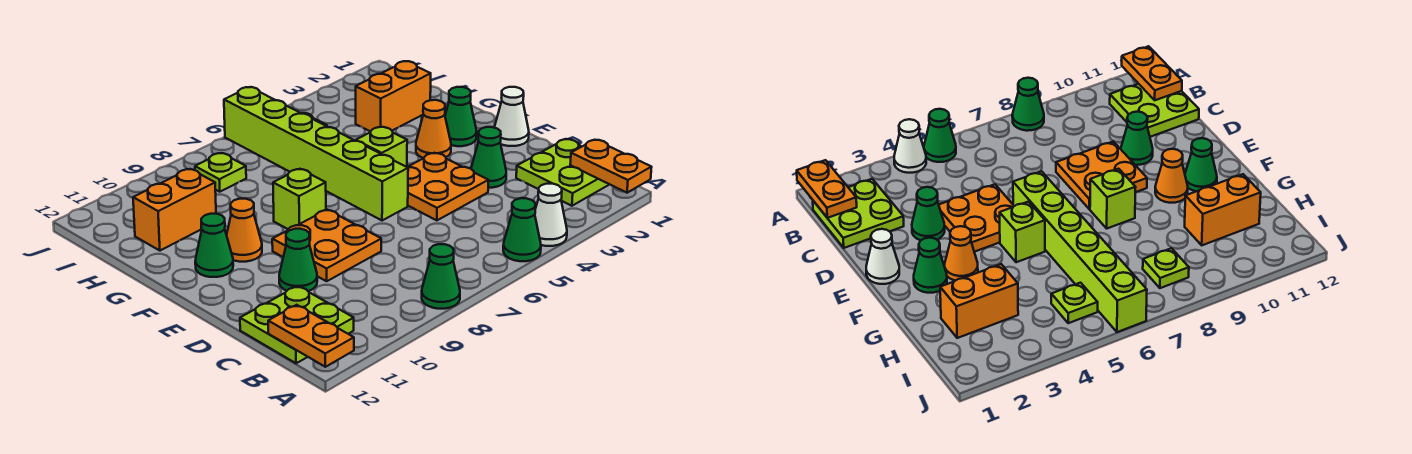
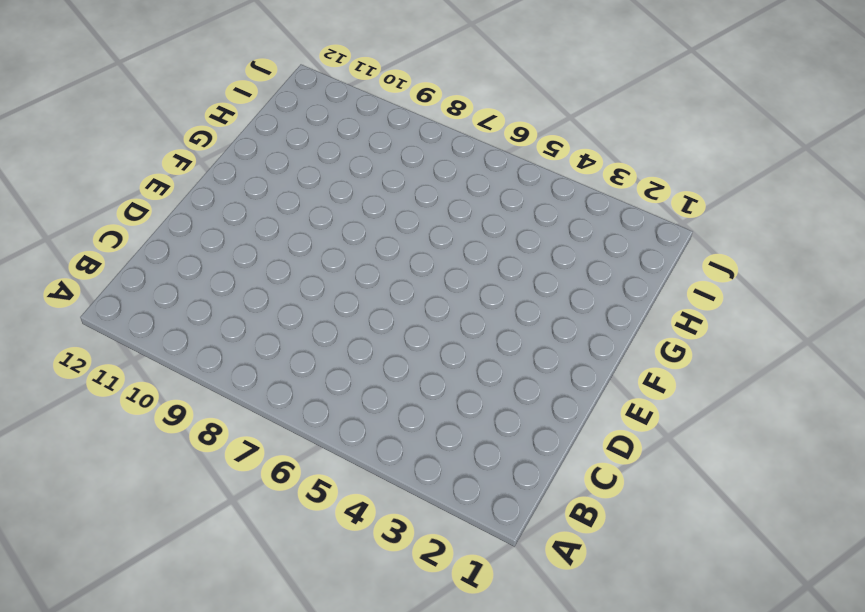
none -> white 1x1 cone [535,184,567,246]
none -> green 1x1 cone [503,198,541,261]
none -> green 1x1 cone [422,244,460,309]

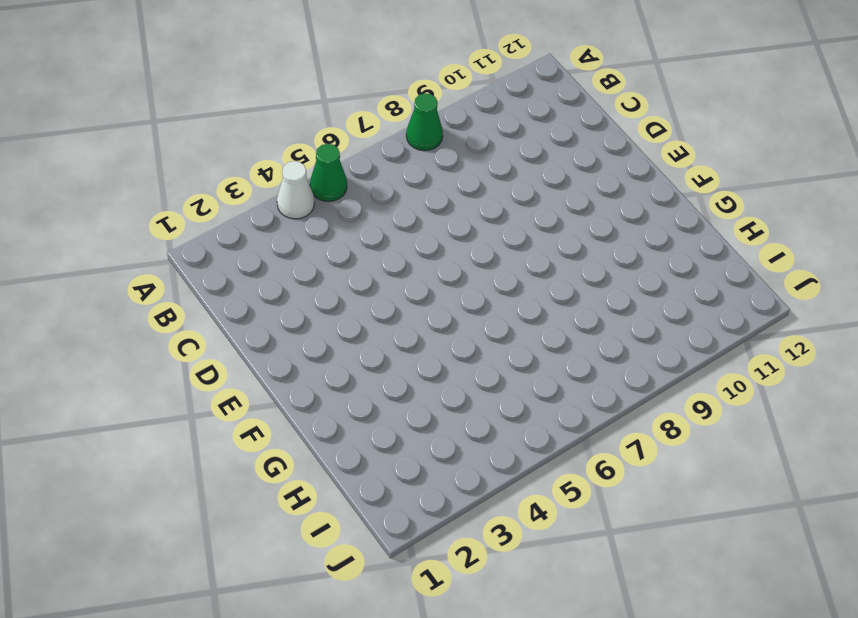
none -> lime 2x2 plate [516,139,609,206]
none -> lime 2x2 plate [240,286,354,363]
none -> green 1x1 cone [471,127,506,188]

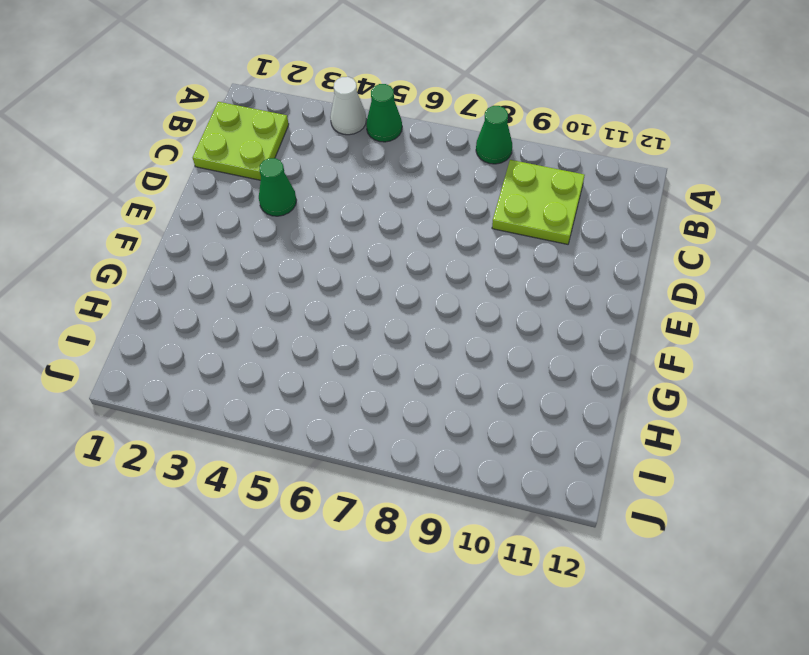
lime 2x2 plate [492,160,585,244] -> lime 2x2 plate moved to [240,286,354,363]
none -> orange 2x2 plate [408,153,488,220]
none -> orange 2x2 plate [272,210,381,281]
none -> green 1x1 cone [279,229,317,291]

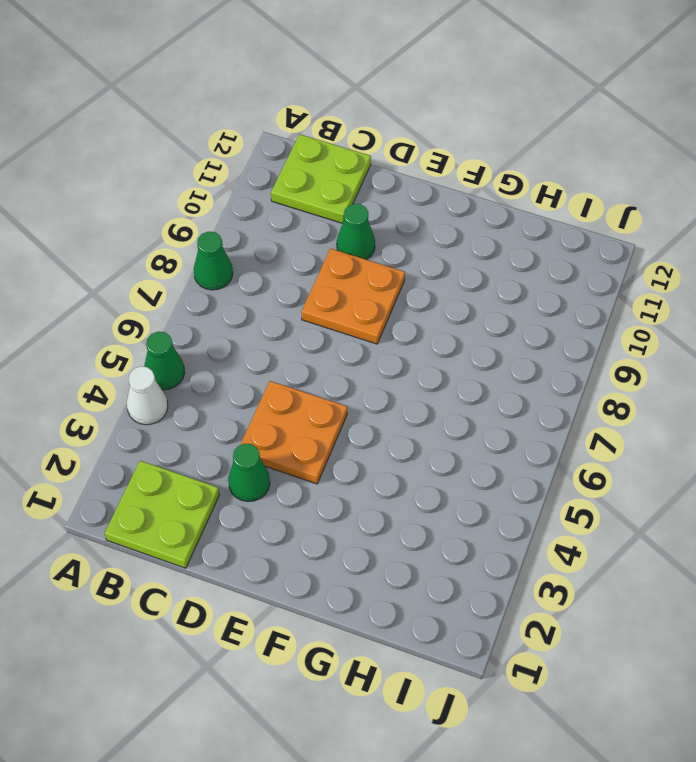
none -> white 1x1 cone [494,87,529,146]
none -> lime 1x6 brick [224,87,408,221]
none -> green 1x1 cone [445,87,476,146]

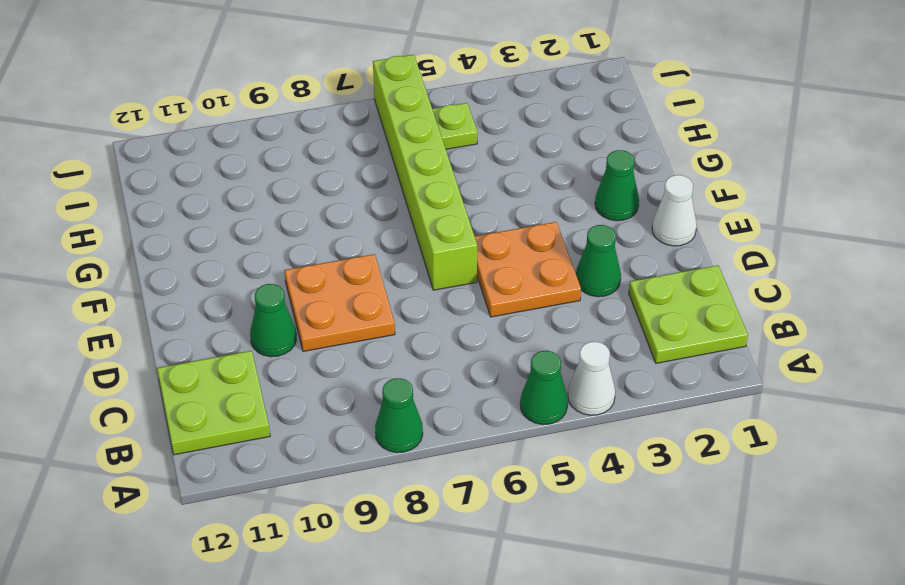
none -> orange 1x1 cone [416,100,451,158]
none -> lime 1x1 brick [356,127,407,167]
none -> lime 1x1 brick [273,169,326,229]

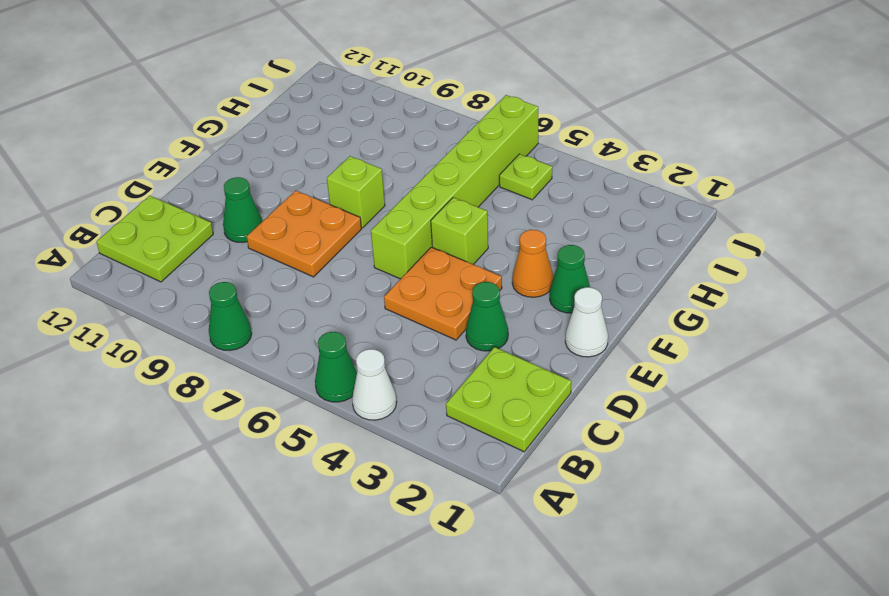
none -> orange 1x1 cone [227,199,262,262]
none -> green 1x1 cone [195,214,233,277]
none -> orange 1x2 brick [356,61,431,131]

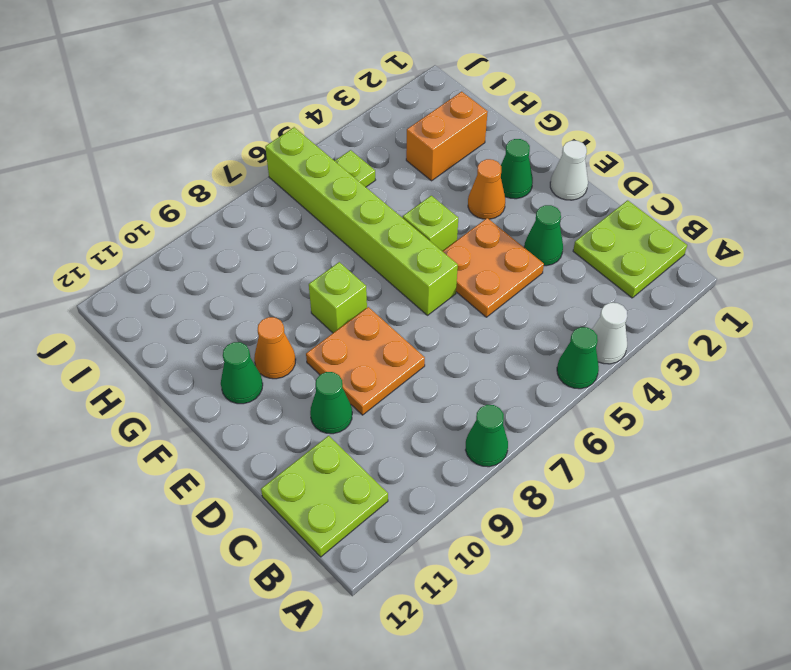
none -> orange 1x2 brick [133,169,216,251]
none -> lime 1x1 plate [195,153,246,192]
none -> orange 1x2 plate [570,140,652,193]

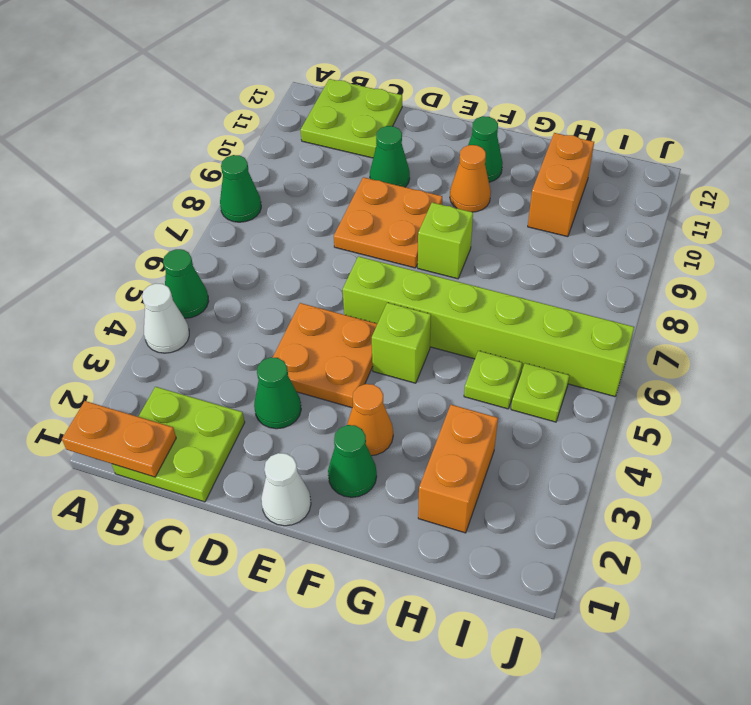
lime 1x1 plate [464,351,522,409] -> lime 1x1 plate moved to [195,153,246,192]
none -> orange 1x2 plate [268,305,354,367]

